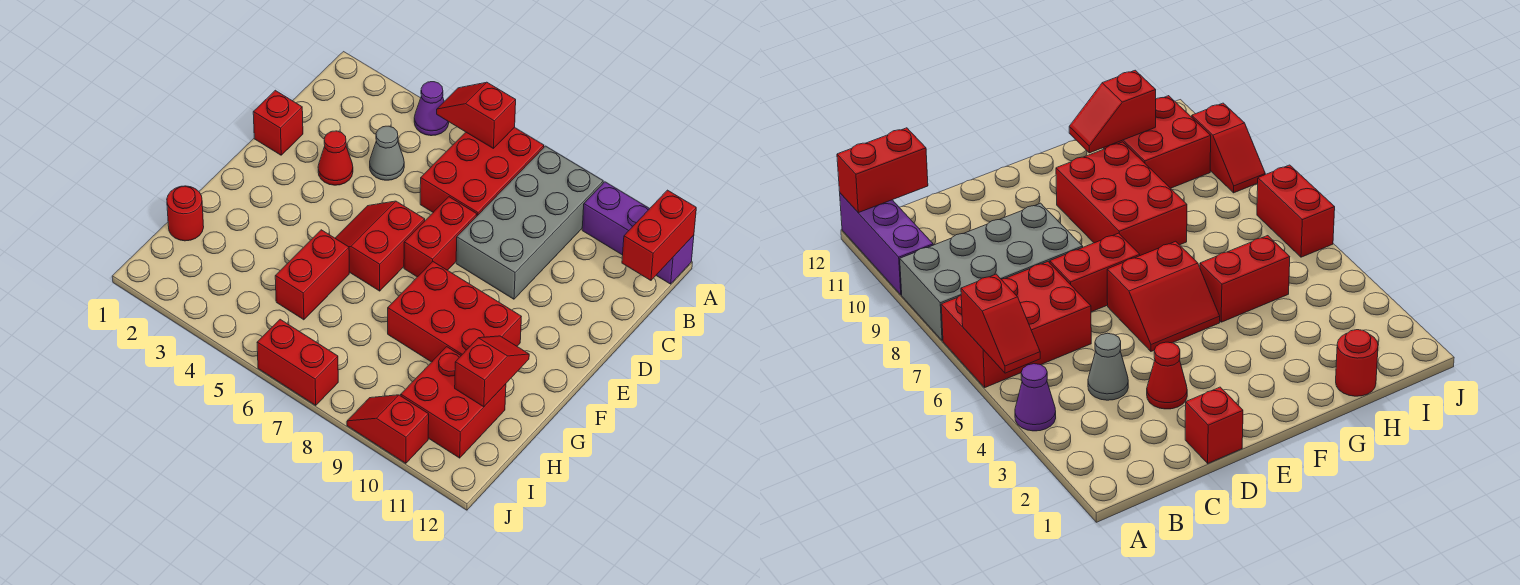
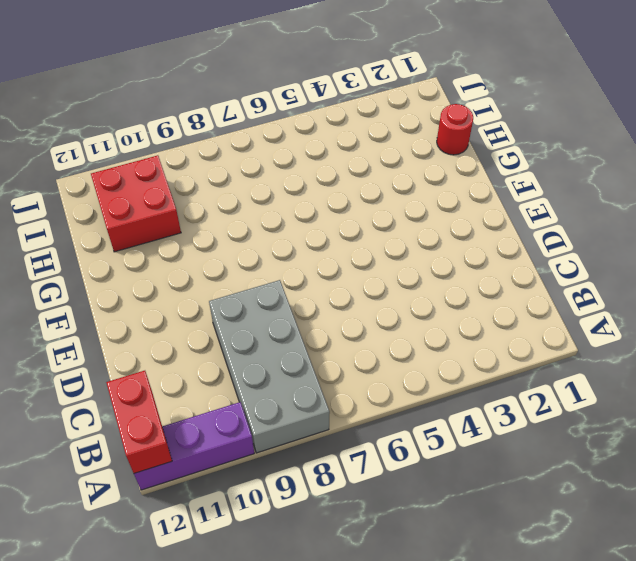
none -> purple 1x1 cone [414,82,449,136]
none -> red 2x3 brick [420,127,544,216]
none -> grey 1x1 cone [370,126,404,180]

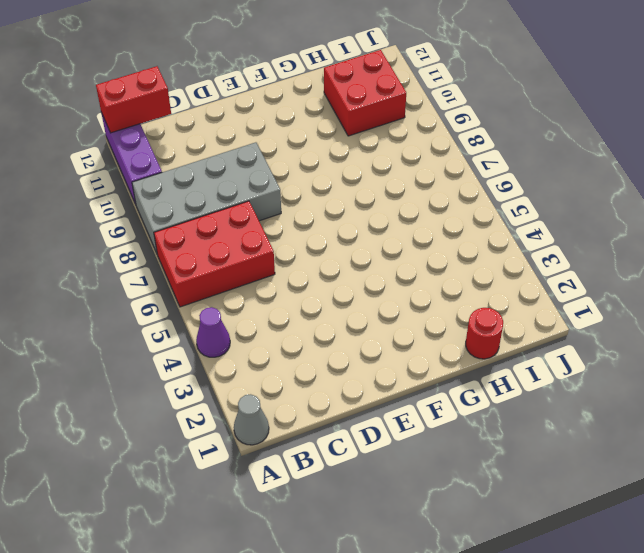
grey 1x1 cone [234,394,269,445] -> grey 1x1 cone moved to [370,126,404,180]
none -> red 1x1 brick [253,90,303,155]
none -> red 1x1 cone [318,131,353,185]
none -> red 1x2 brick [404,197,477,277]

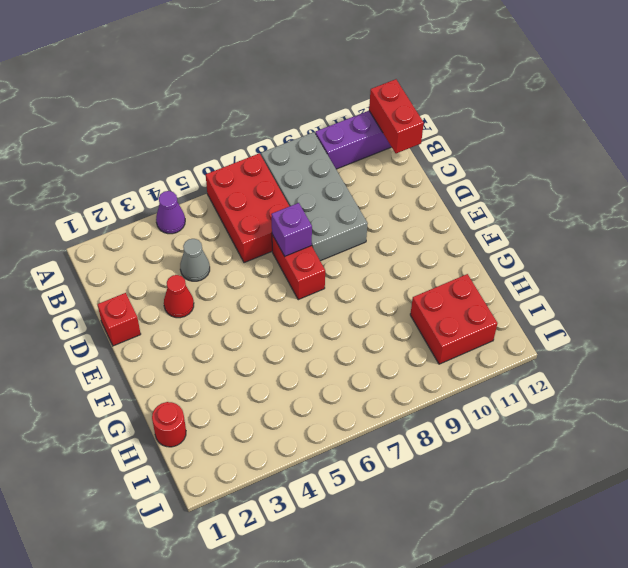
purple 1x1 brick [271,203,312,256] -> none
none -> red 2x2 slope [335,201,425,291]
none -> red 2x3 brick [388,262,521,362]
none -> red 1x2 brick [275,230,349,320]

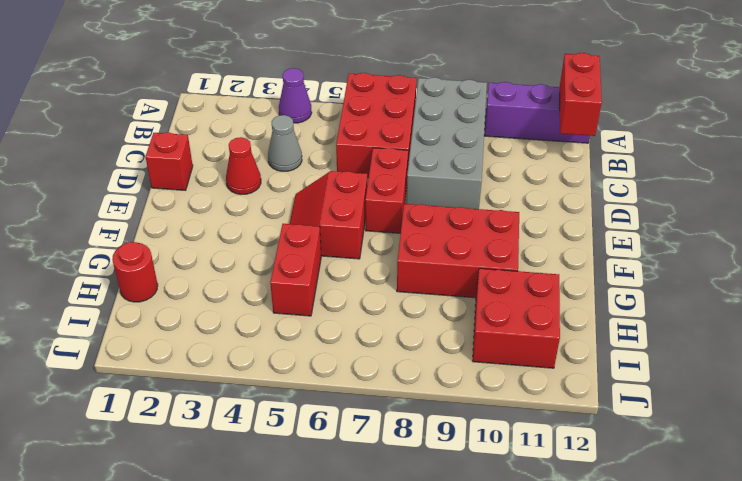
none -> red 1x2 brick [257,319,338,405]
none -> red 1x2 slope [347,395,429,463]
none -> red 1x2 slope [437,82,516,149]

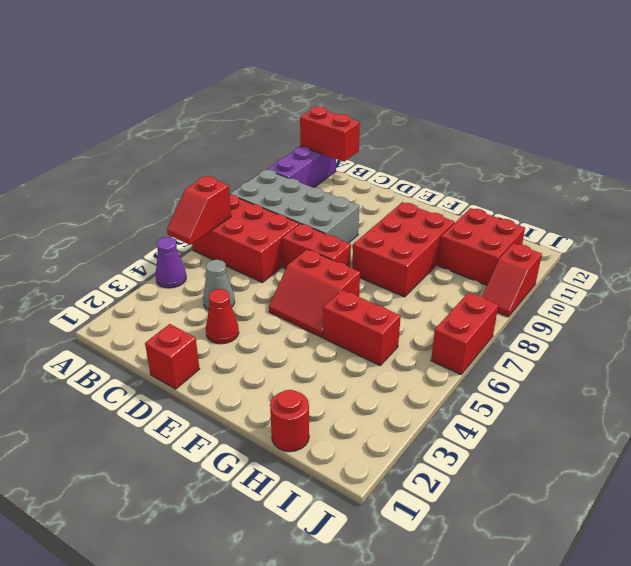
none -> red 1x2 slope [455,336,529,407]

